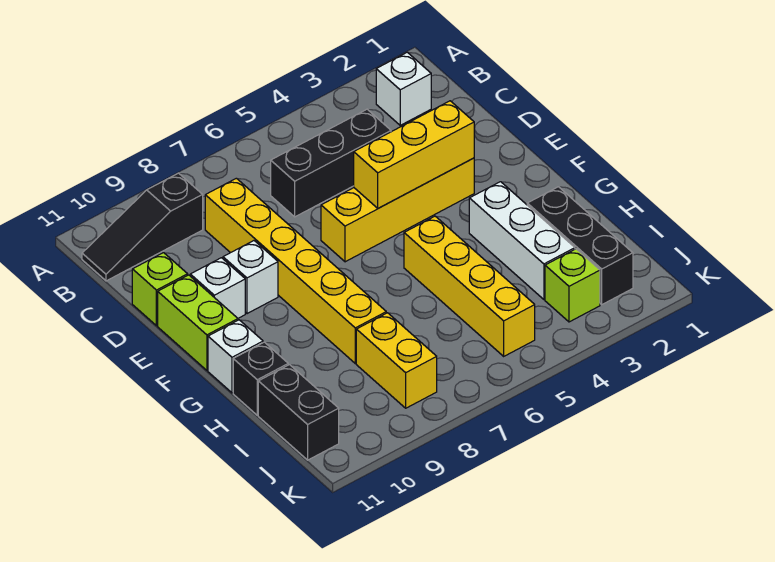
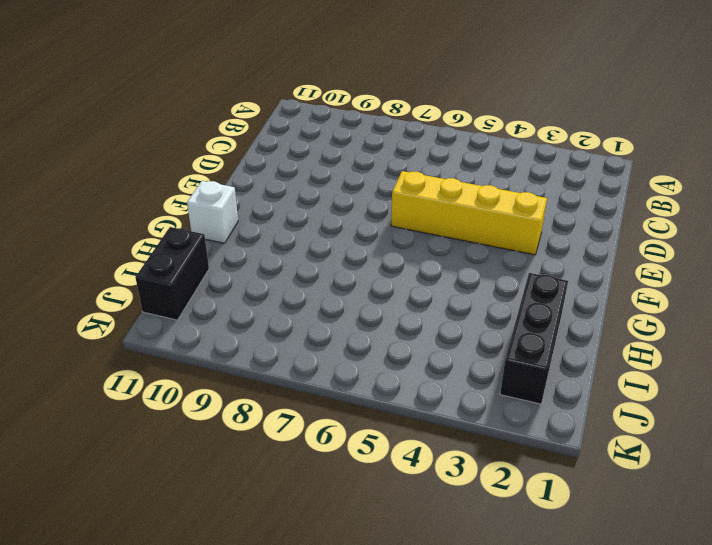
none -> white 1x1 brick [376,52,431,125]
none -> black 1x3 slope [82,173,203,281]
none -> black 1x3 brick [271,109,391,217]

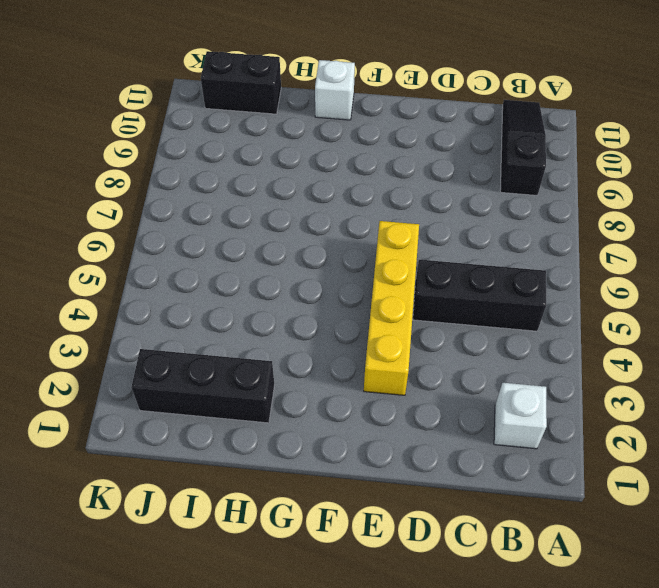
black 1x3 brick [413,260,546,331] -> black 1x3 brick turned to [271,109,391,217]
none -> yellow 1x6 brick [205,178,386,363]
none -> lime 1x1 brick [132,253,188,326]
none -> white 1x1 brick [223,241,278,314]

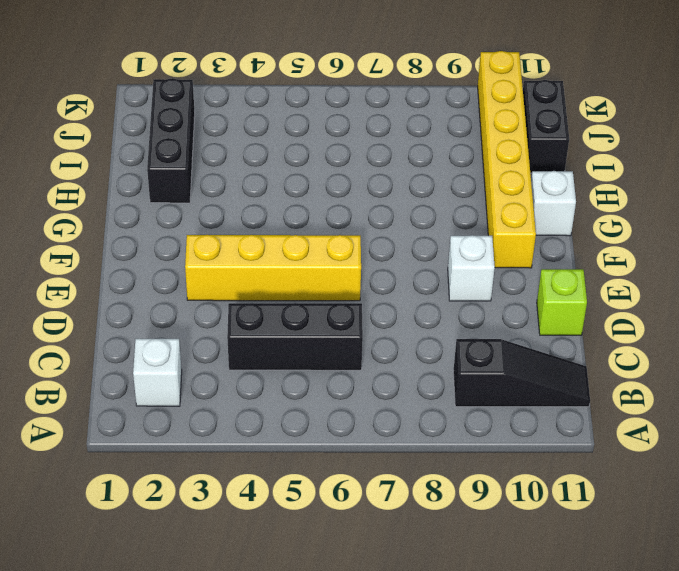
yellow 1x6 brick [478,51,536,268] -> yellow 1x6 brick moved to [205,178,386,363]
none -> white 1x1 brick [190,258,245,318]
none -> lime 1x2 brick [158,275,238,370]
none -> white 1x3 brick [469,182,575,299]

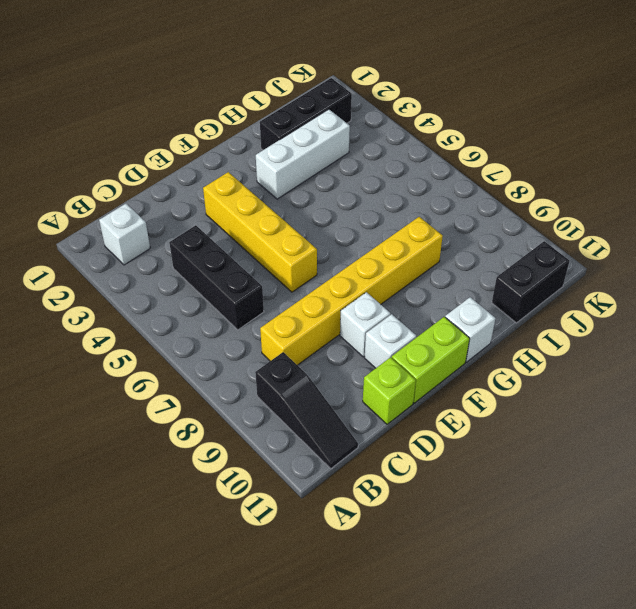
none -> yellow 1x4 brick [404,216,535,356]
none -> black 1x1 brick [233,342,288,415]
none -> yellow 1x2 brick [356,313,437,408]

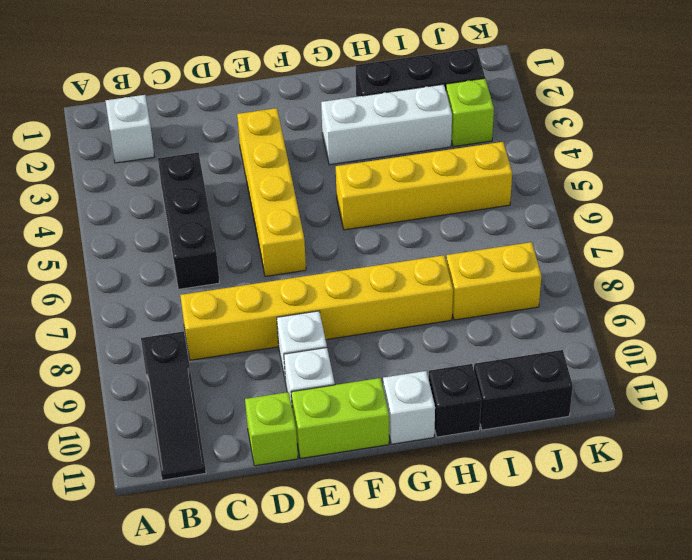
none -> yellow 1x3 brick [354,101,474,208]

